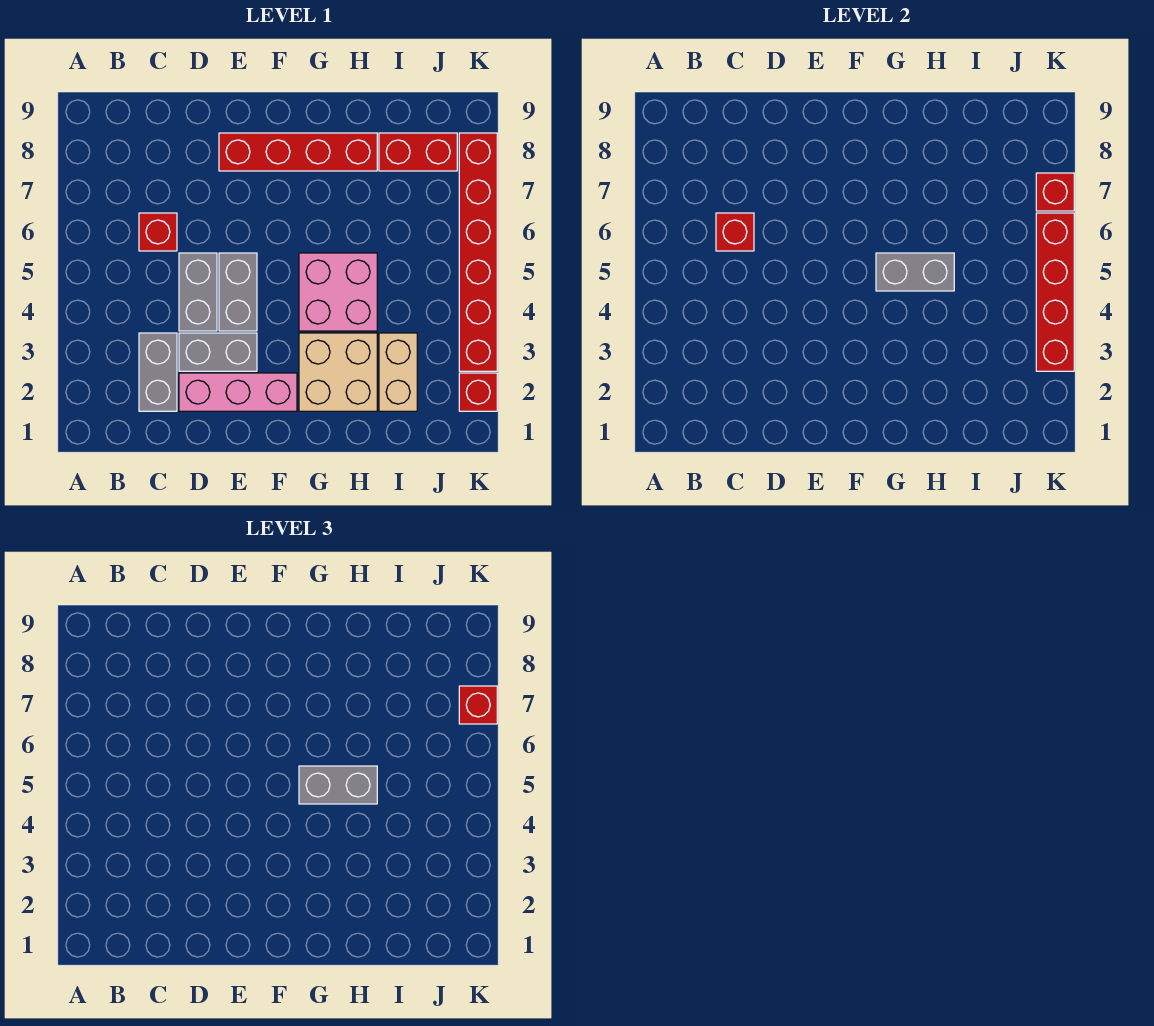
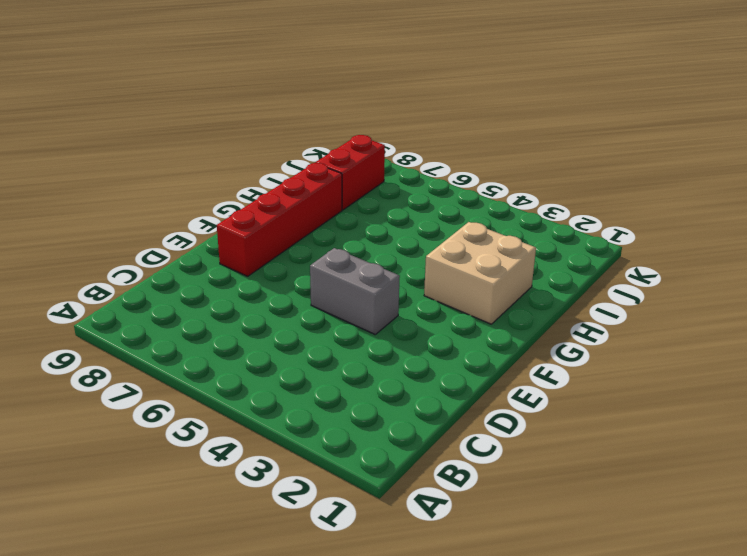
none -> grey 1x2 brick [139,333,177,411]
none -> red 1x1 brick [139,213,177,251]
none -> pink 1x3 brick [179,373,297,411]

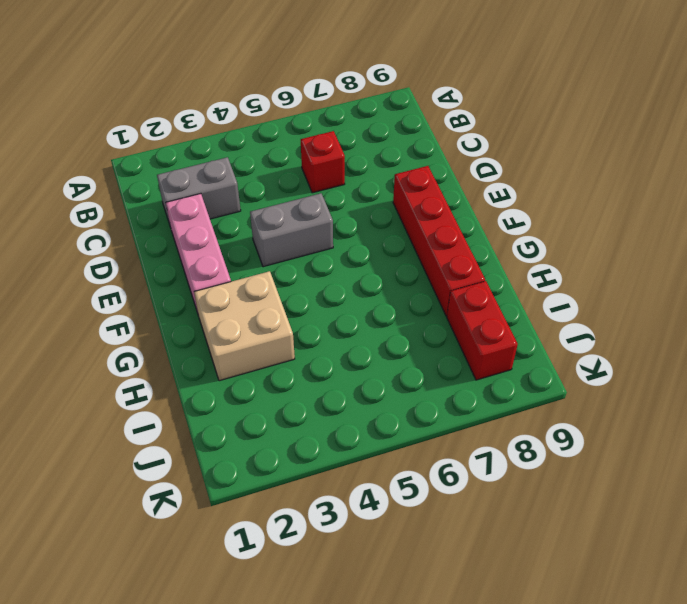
none -> grey 1x2 brick [179,333,257,371]
none -> grey 1x2 brick [179,253,217,331]
none -> pink 2x2 brick [299,253,377,331]

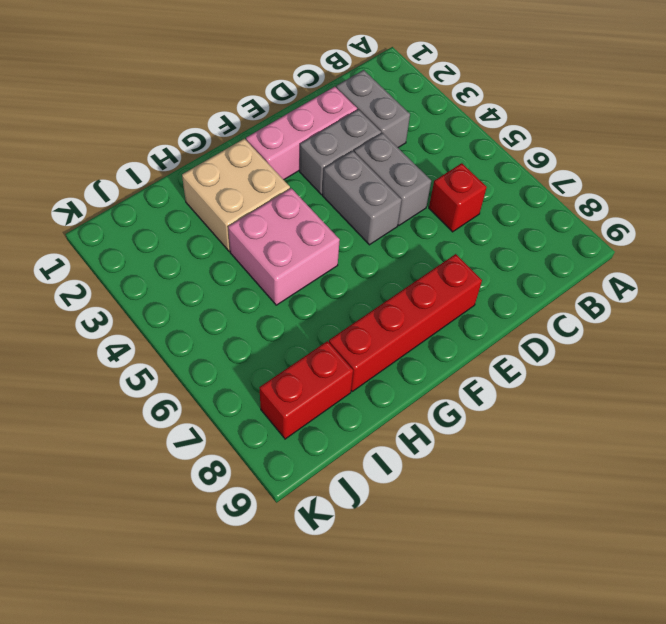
none -> tan 1x2 brick [379,333,417,411]
none -> red 1x1 brick [459,373,497,411]
none -> red 1x6 brick [459,133,497,371]

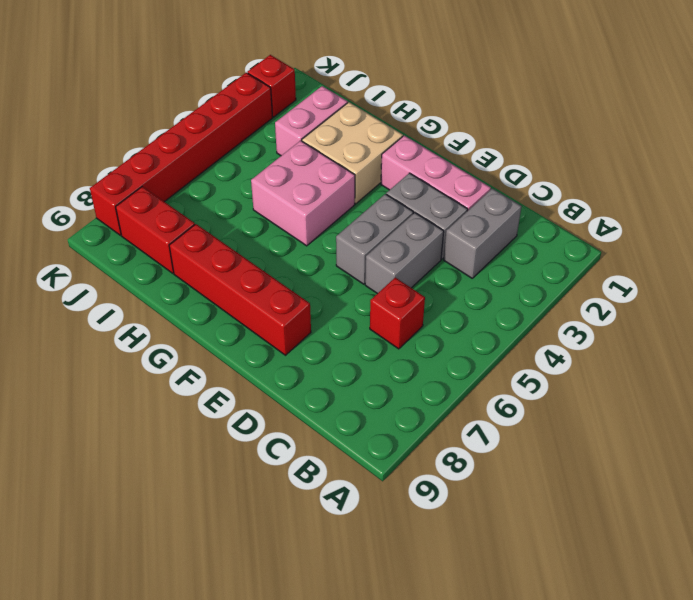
pink 1x2 brick [275,86,348,156] -> tan 1x2 brick [379,333,417,411]
none -> red 1x1 brick [716,213,754,251]
none -> grey 1x2 brick [876,253,954,291]
none -> red 1x4 brick [1036,213,1074,371]

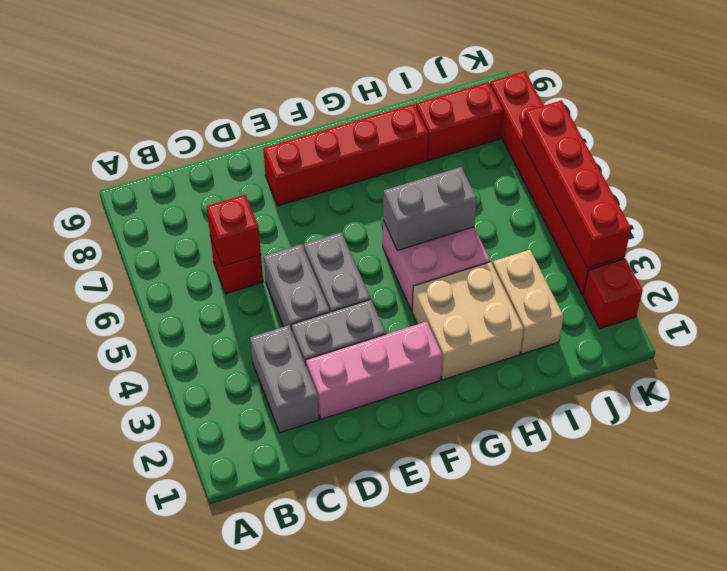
none -> red 1x1 brick [1036,173,1074,211]
none -> grey 1x2 brick [299,766,377,804]
none -> red 1x1 brick [459,686,497,724]

